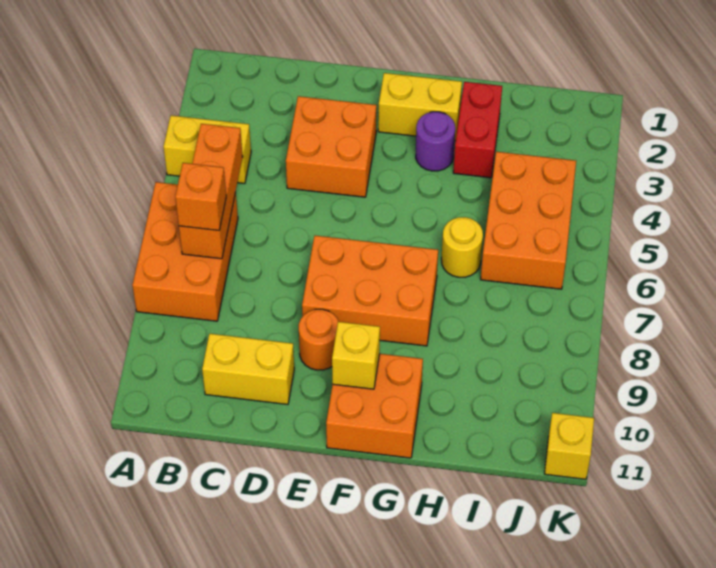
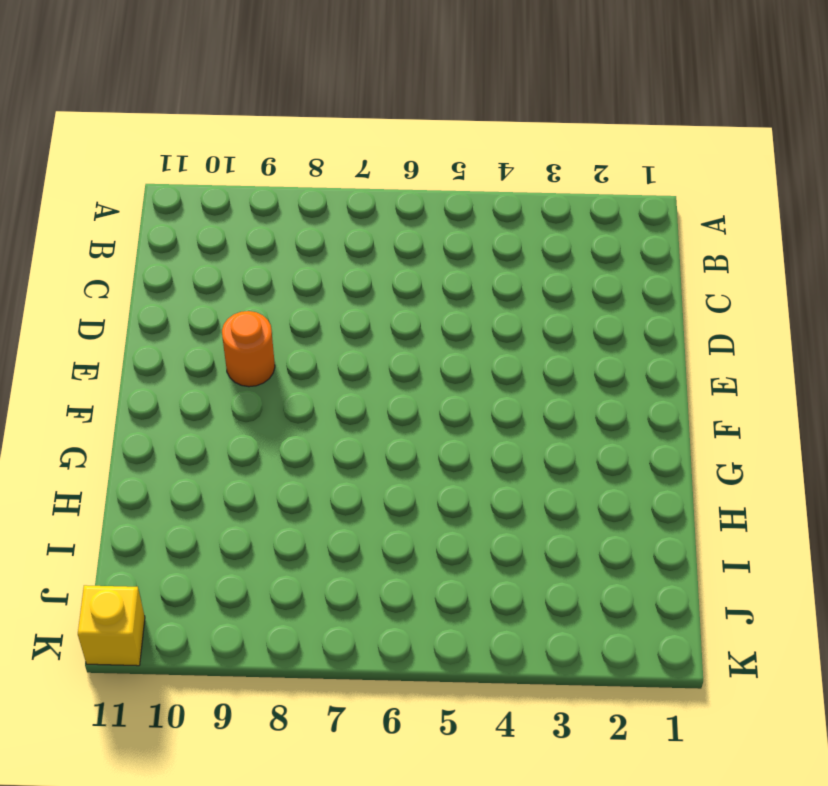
none -> yellow 1x2 brick [164,115,251,184]
none -> orange 2x3 brick [132,182,238,321]
none -> yellow 1x2 brick [202,334,294,404]

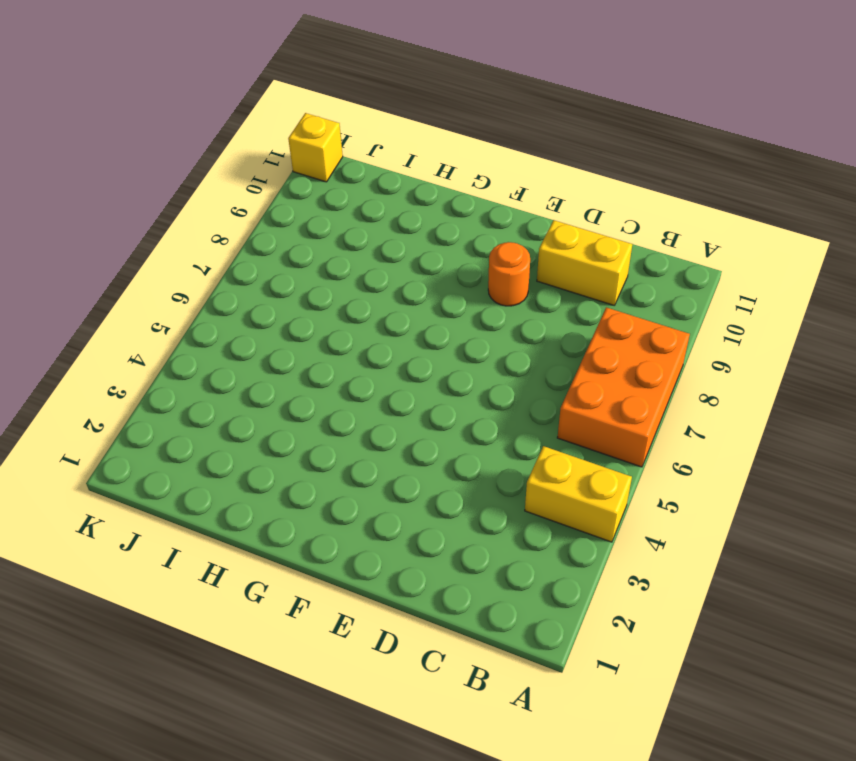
none -> orange 2x2 brick [286,96,377,197]
none -> orange 2x3 brick [302,236,438,346]
none -> yellow 1x2 brick [378,73,462,141]

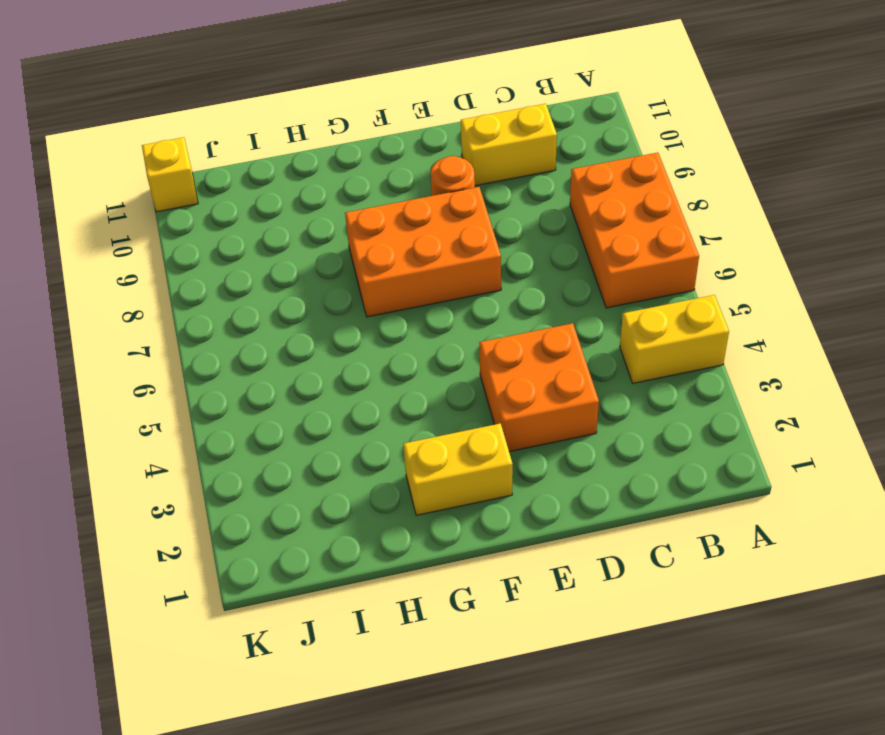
none -> orange 2x2 brick [326,354,423,458]
none -> purple 1x1 round brick [416,112,455,171]
none -> red 1x2 brick [453,82,502,178]

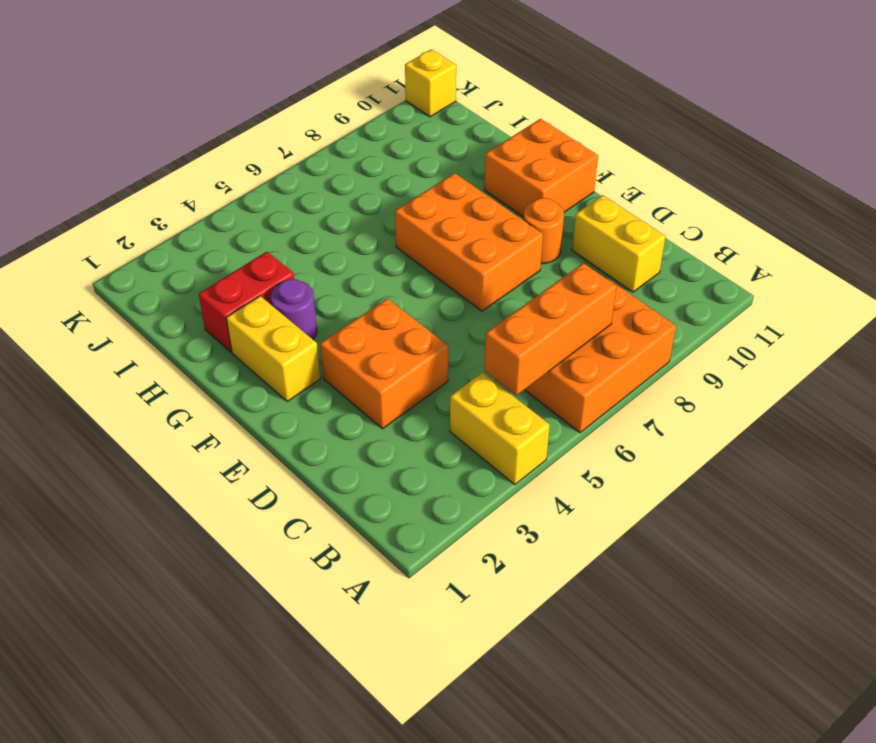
none -> yellow 1x1 round brick [441,217,483,277]
none -> orange 2x3 brick [481,152,576,289]
none -> yellow 1x1 brick [332,322,380,389]

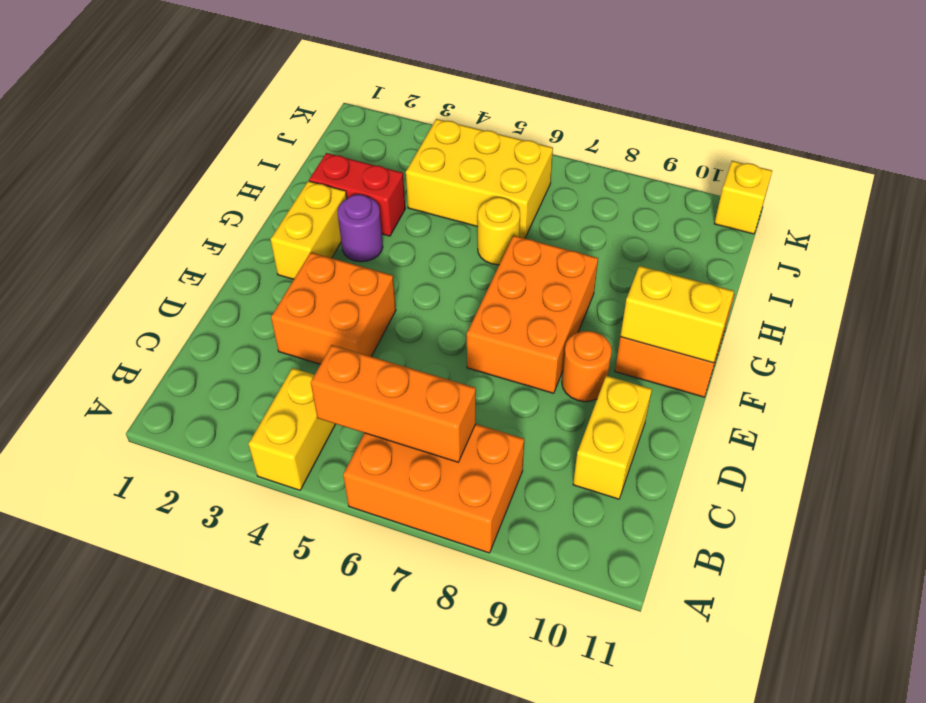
yellow 1x2 brick [620,266,734,363] -> yellow 1x1 brick [332,322,380,389]
yellow 2x3 brick [406,119,553,238] -> orange 2x3 brick [481,152,576,289]
none -> orange 1x1 brick [175,163,226,230]

